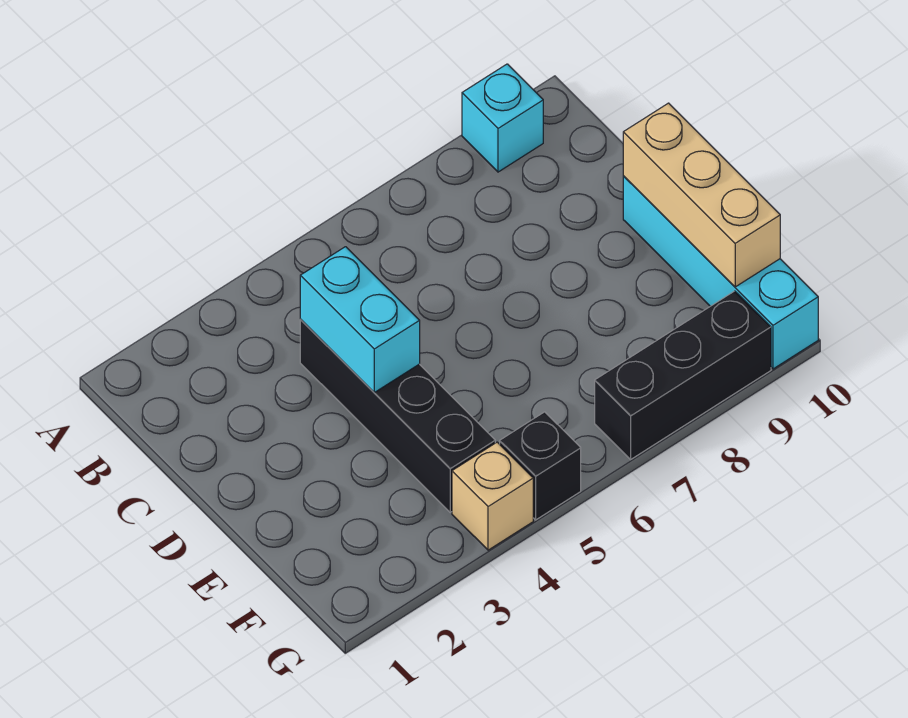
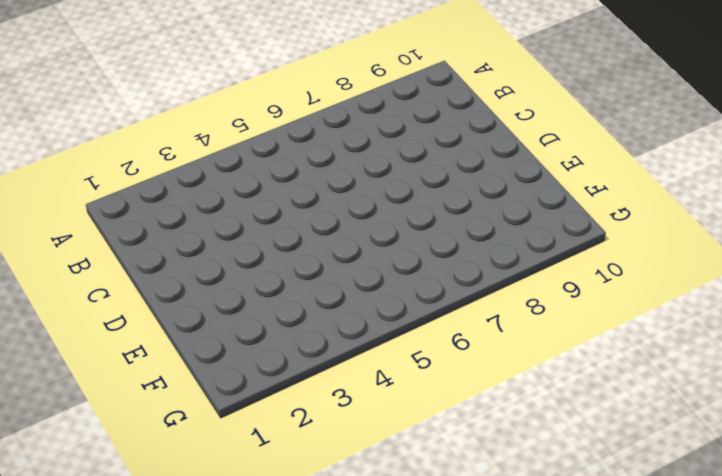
none -> cyan 1x1 brick [462,64,543,172]
none -> black 1x4 brick [300,320,495,512]

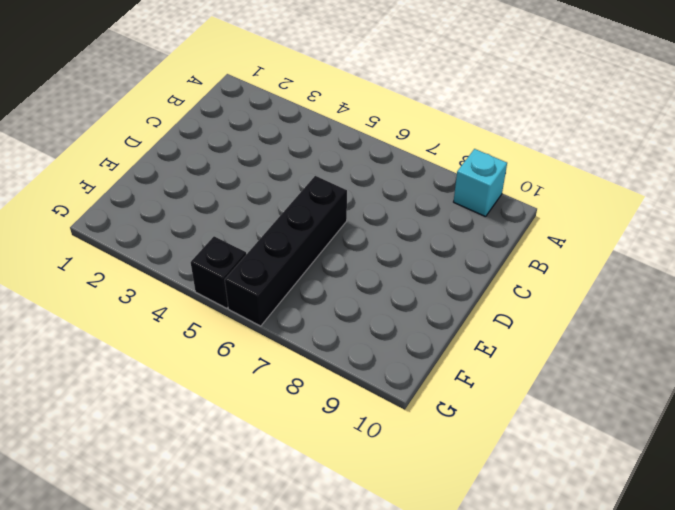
black 1x4 brick [225,176,347,326] -> black 1x4 brick moved to [300,320,495,512]
none -> cyan 1x4 brick [623,176,818,369]
none -> tan 1x1 brick [452,442,533,550]

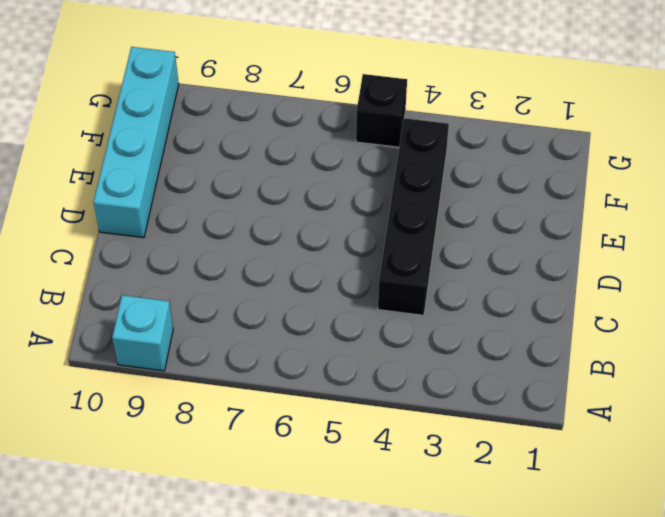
none -> tan 1x1 brick [452,442,533,550]
none -> black 1x3 brick [595,291,771,459]

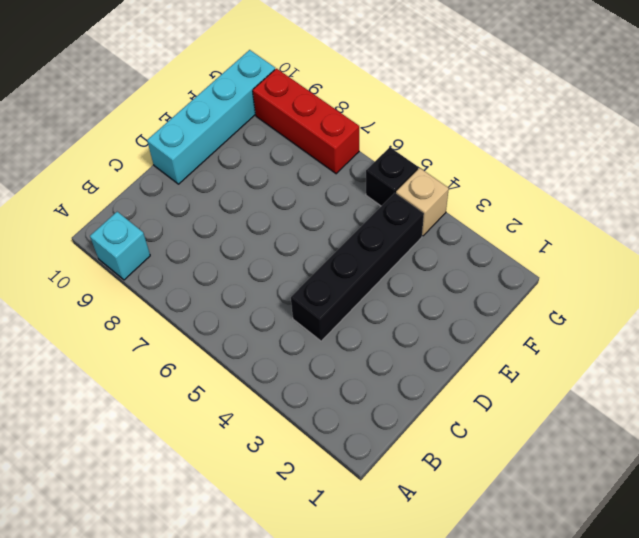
red 1x3 brick [253,69,359,174] -> black 1x3 brick [595,291,771,459]
none -> cyan 1x2 brick [300,247,420,392]
none -> tan 1x3 brick [623,103,780,287]

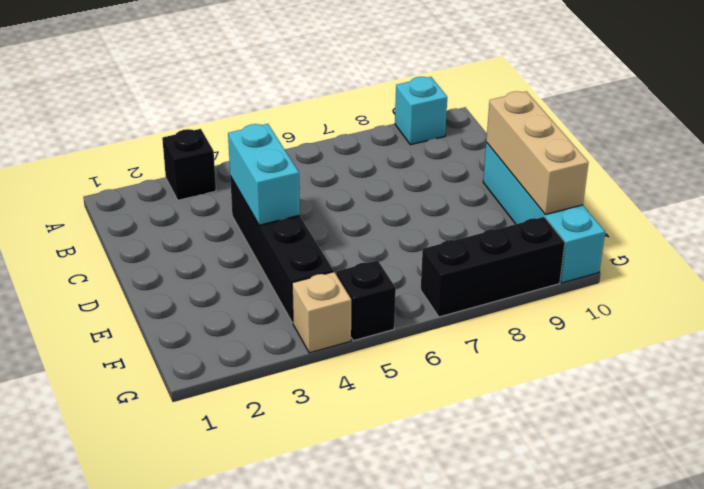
black 1x1 brick [162,129,216,200] -> none

